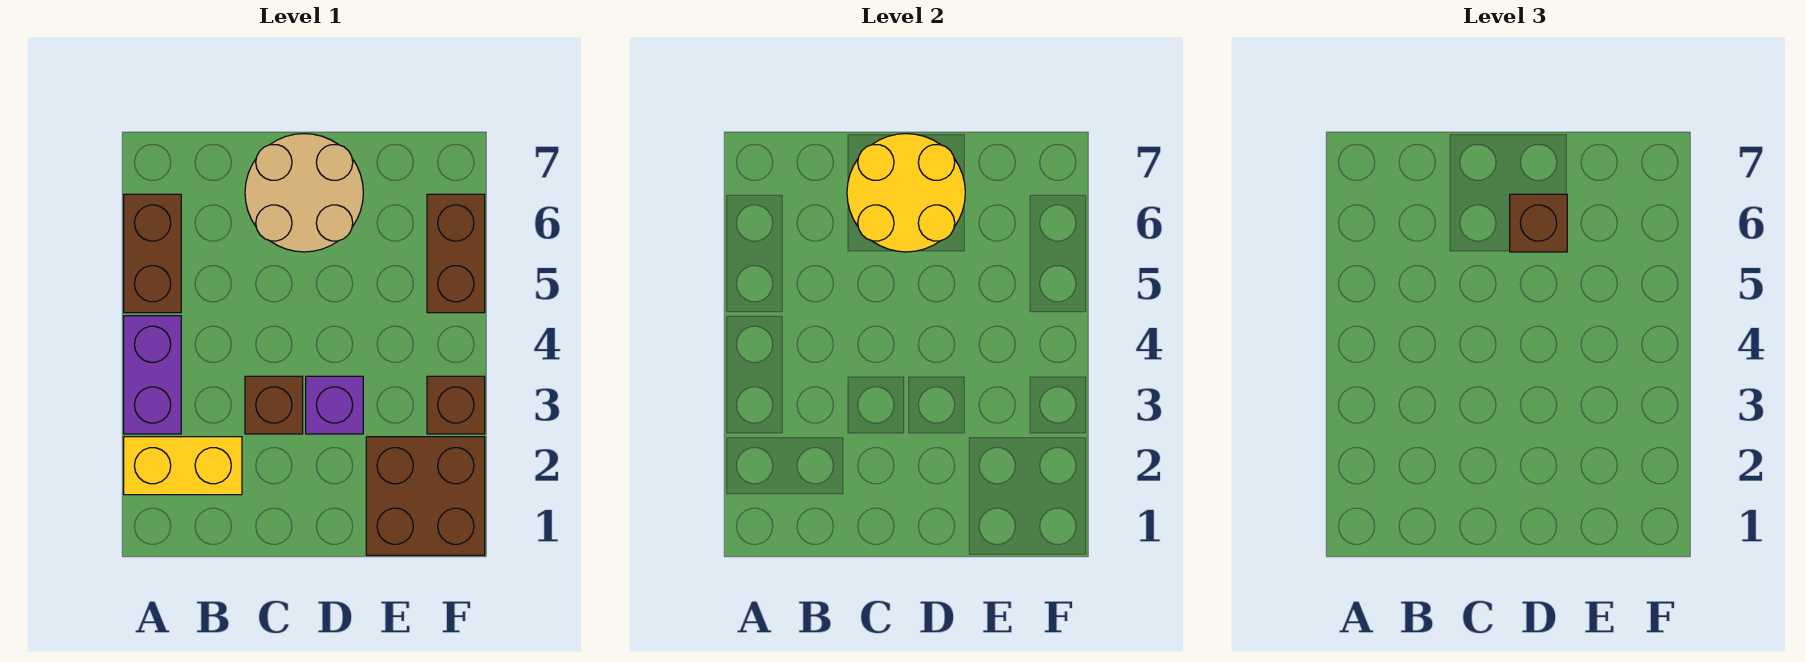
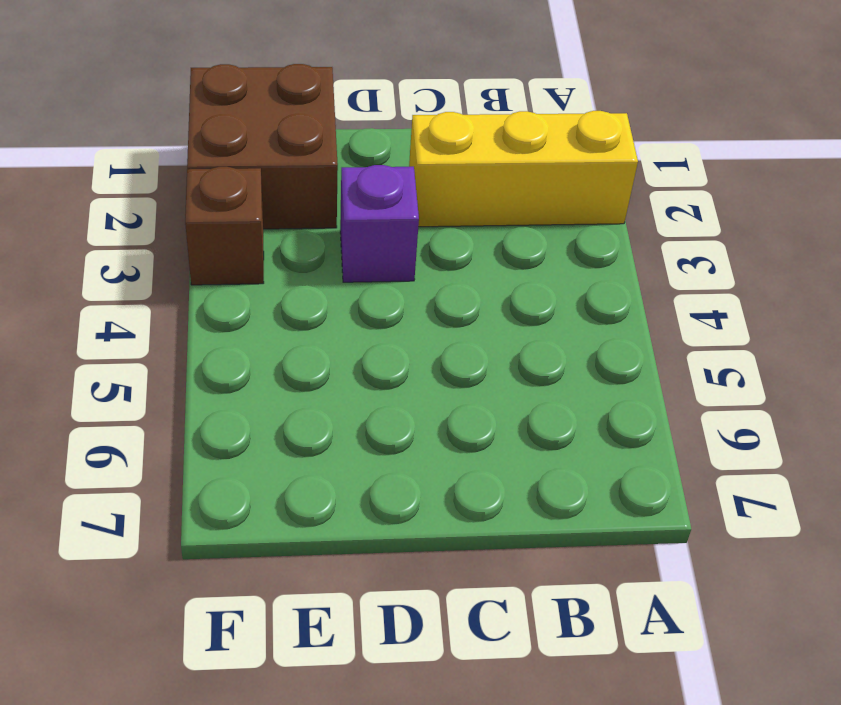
yellow 1x3 brick [409,111,638,227] -> yellow 1x2 brick [124,437,242,495]
none -> purple 1x2 brick [124,316,181,434]
none -> brown 1x2 brick [124,194,181,313]

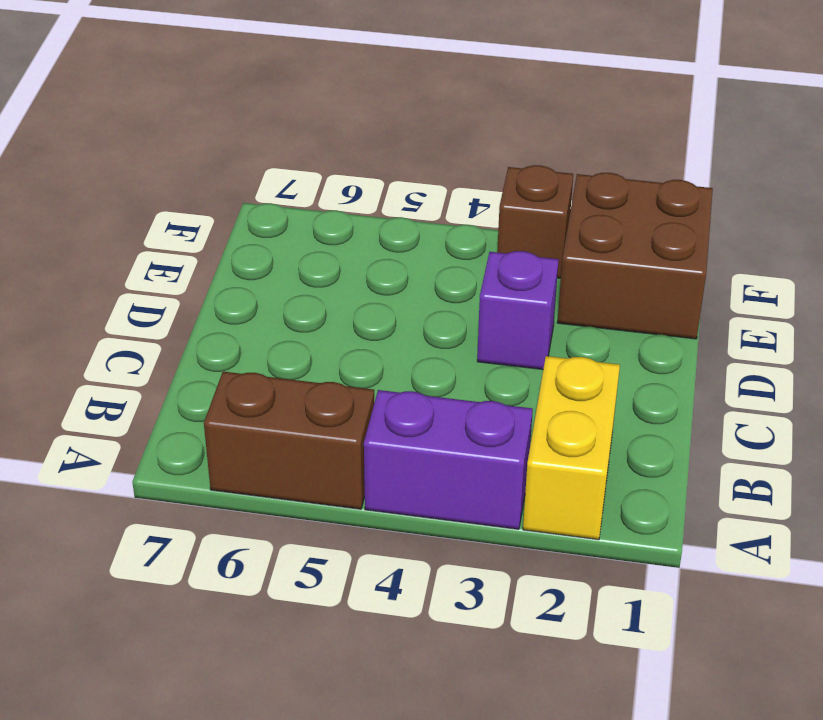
none -> brown 1x1 brick [245,376,303,434]
none -> tan 2x2 round brick [245,134,363,252]

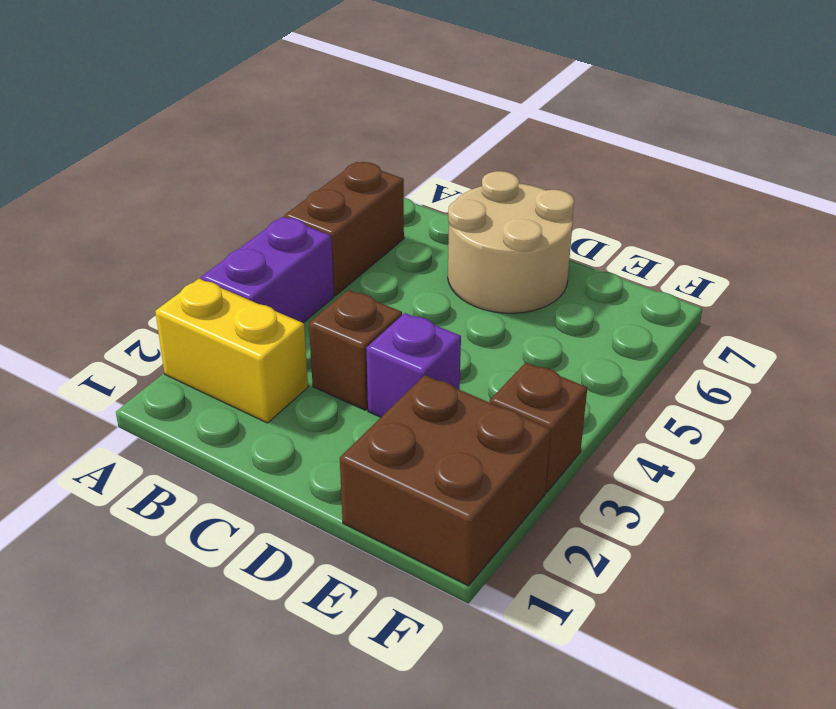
none -> brown 1x2 brick [427,194,485,313]
none -> yellow 2x2 round brick [847,134,965,252]

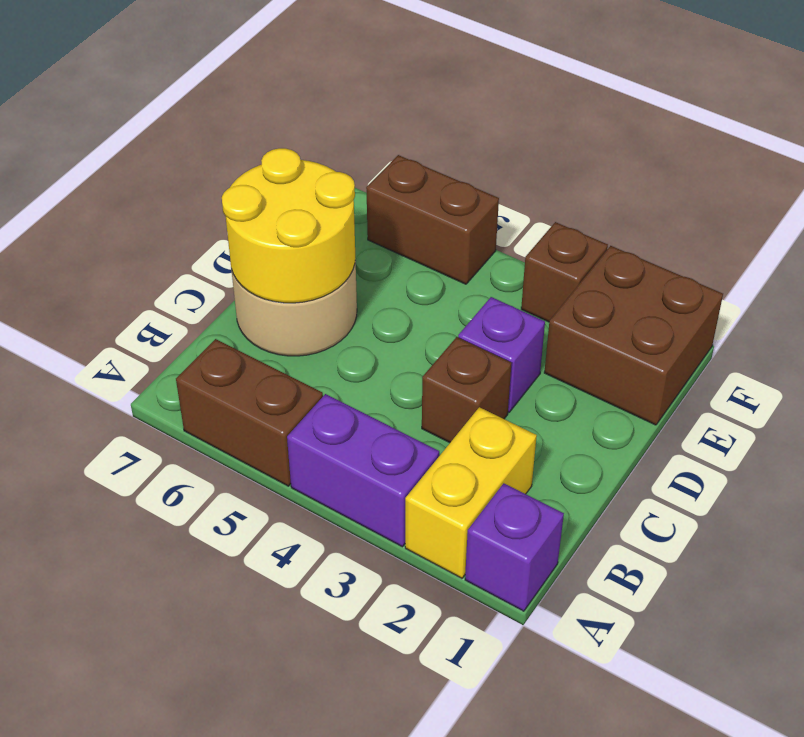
purple 1x1 brick [465,483,564,611] -> none
none -> brown 1x1 brick [1510,194,1567,252]

